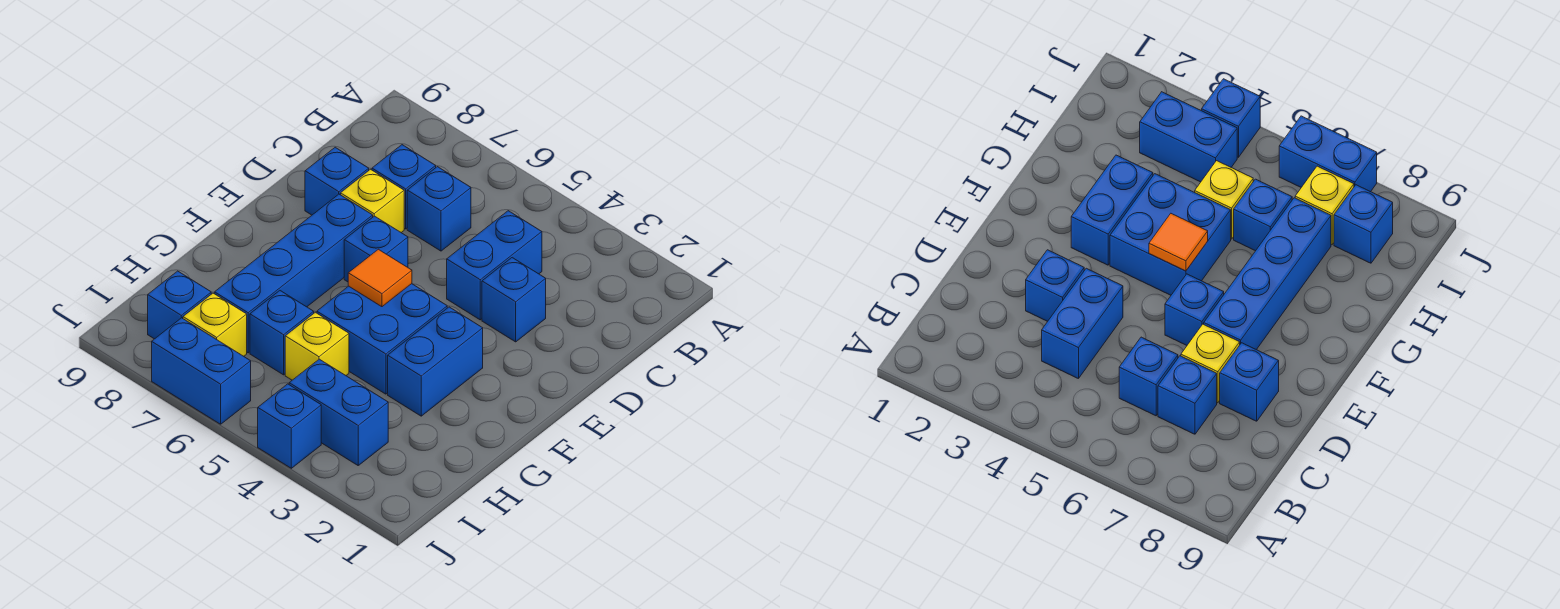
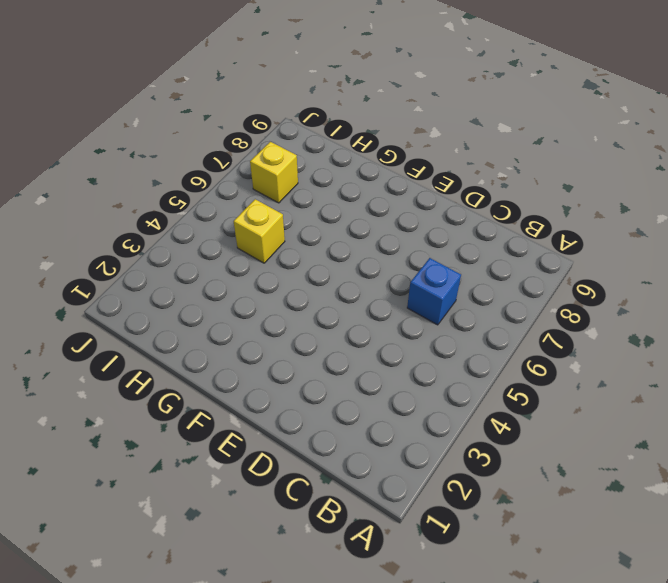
none -> blue 1x2 brick [447,211,542,320]
none -> blue 1x1 brick [372,145,436,229]
none -> blue 1x1 brick [482,258,546,342]

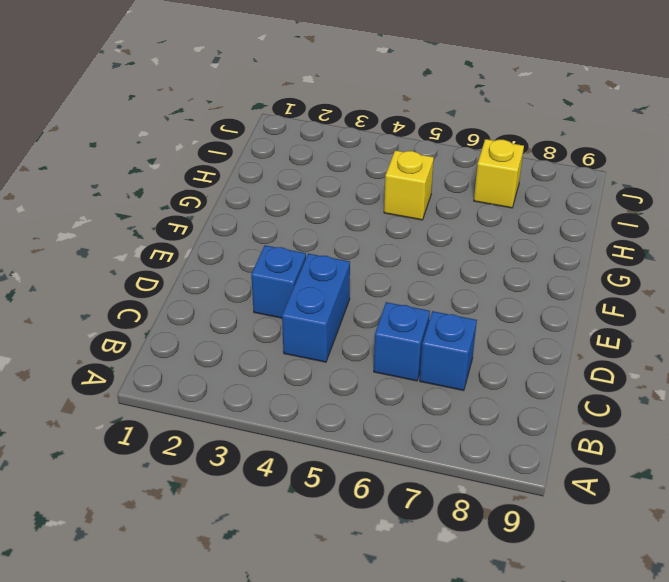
none -> yellow 1x1 brick [341,169,404,233]
none -> blue 1x1 brick [305,147,369,215]
none -> blue 1x1 brick [344,216,408,282]

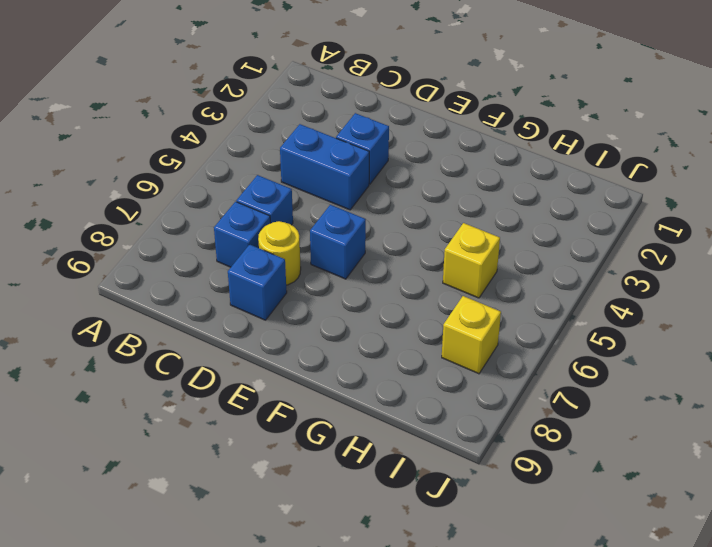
yellow 1x1 round brick [258,221,301,285] -> yellow 1x1 brick [341,169,404,233]
none -> blue 1x4 brick [215,194,373,353]
none -> blue 1x2 brick [388,307,483,416]
none -> blue 2x2 brick [317,284,447,394]

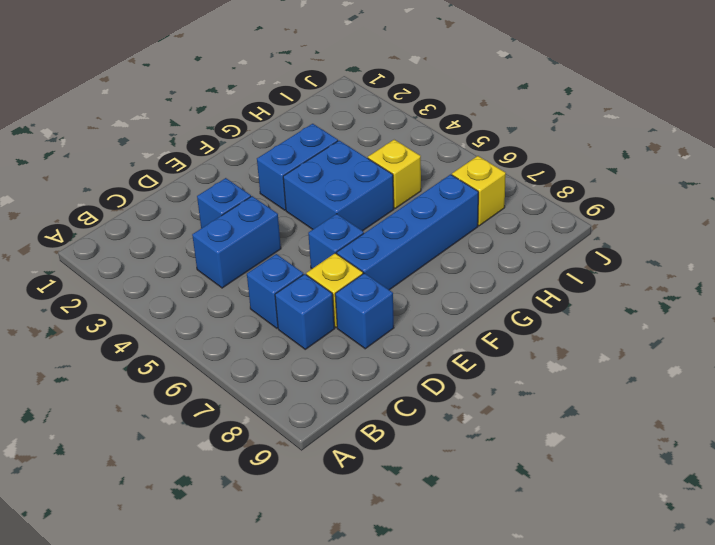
none -> blue 1x1 brick [250,291,314,375]
none -> blue 1x2 brick [289,359,388,465]
none -> blue 1x1 brick [148,271,211,339]

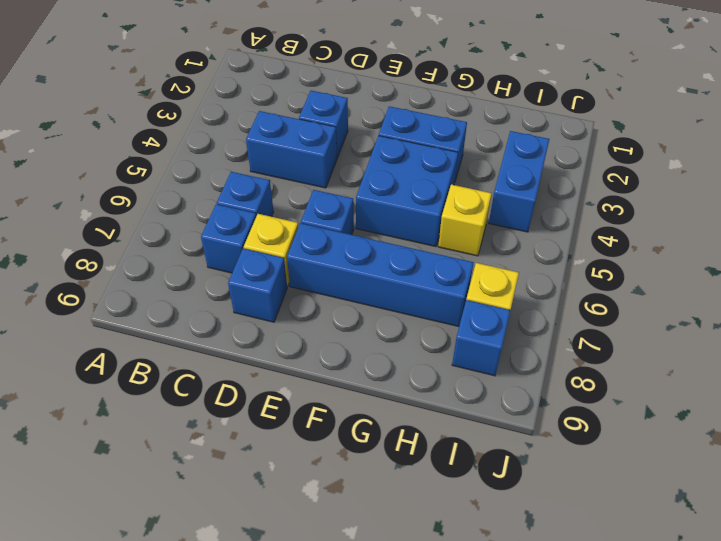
none -> blue 1x1 brick [250,291,314,375]
none -> blue 1x1 brick [258,384,321,468]
none -> blue 1x2 brick [152,318,251,424]

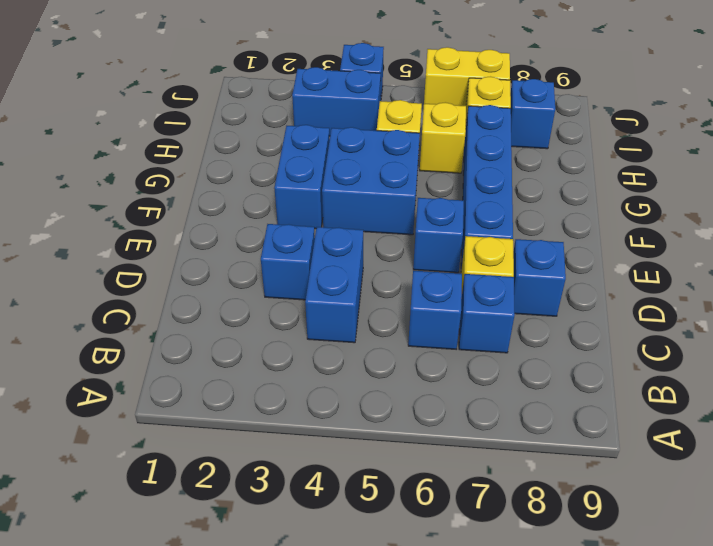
yellow 1x1 brick [420,102,466,173] -> blue 1x1 brick [250,291,314,375]
yellow 1x2 brick [424,47,510,106] -> blue 1x2 brick [152,318,251,424]
none -> orange 1x1 tile [348,249,412,307]

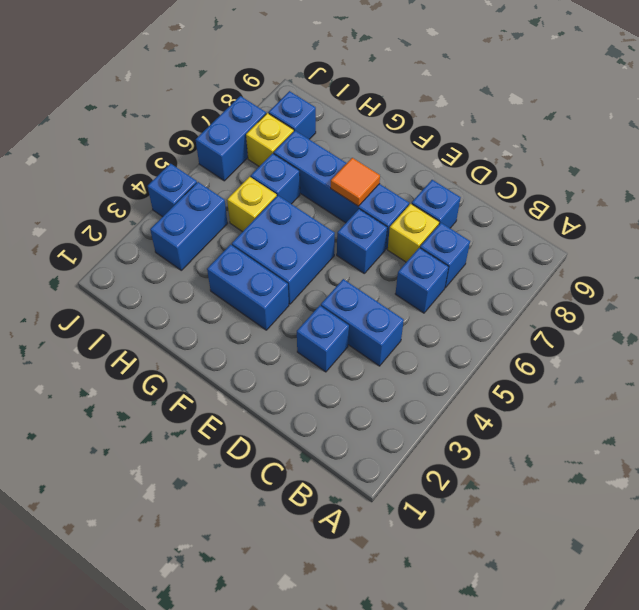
orange 1x1 tile [331,158,380,206] -> orange 1x1 tile moved to [348,249,412,307]

